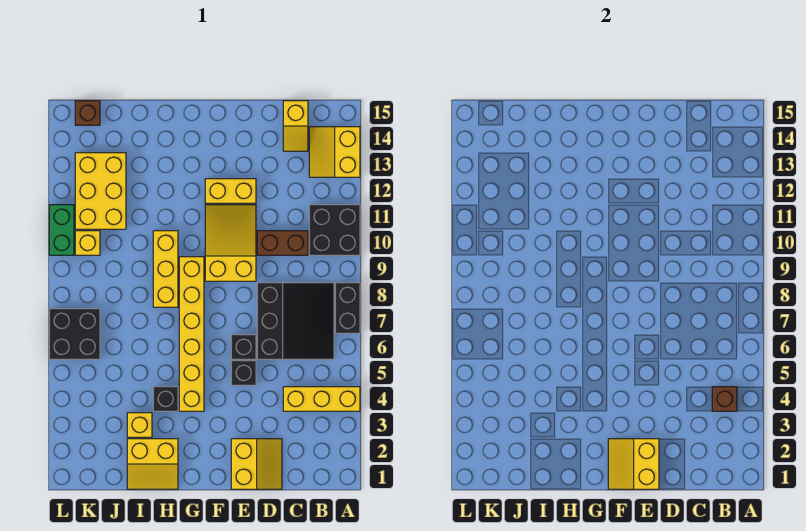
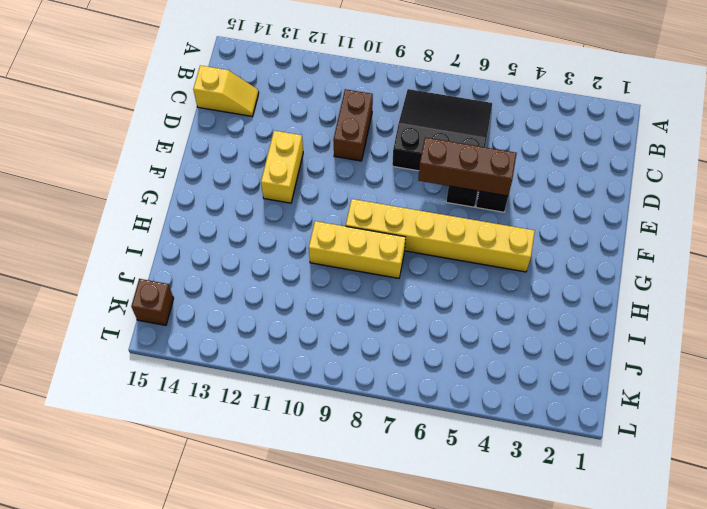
brown 1x3 brick [418,137,517,196] -> none
none -> yellow 1x3 brick [283,387,360,411]
none -> black 1x2 brick [335,283,360,333]
none -> black 2x2 brick [309,205,360,255]

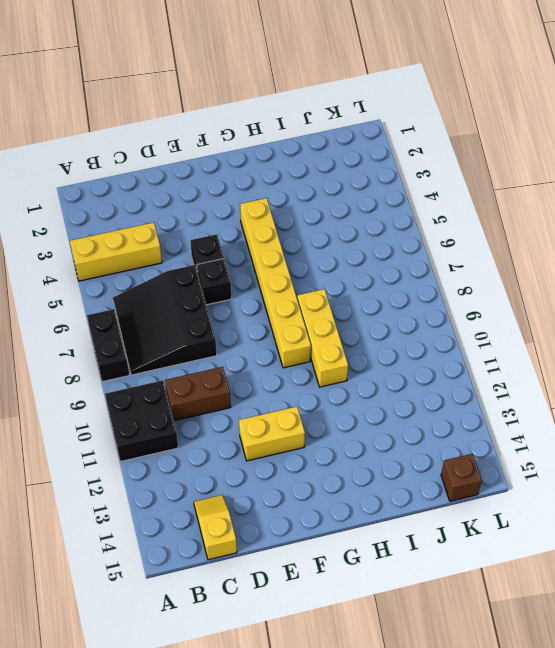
none -> yellow 2x2 slope [309,127,360,177]
none -> yellow 2x2 slope [231,439,282,489]
none -> yellow 2x3 slope [205,205,256,281]

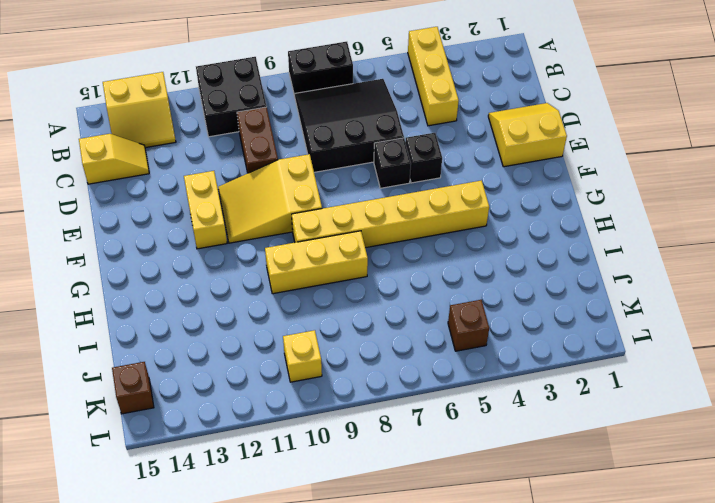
brown 1x1 brick [448,300,489,351] -> brown 1x1 brick moved to [712,387,737,411]
none -> yellow 2x2 slope [127,439,178,489]
none -> black 1x1 brick [153,387,178,411]
none -> yellow 1x1 brick [127,413,152,437]

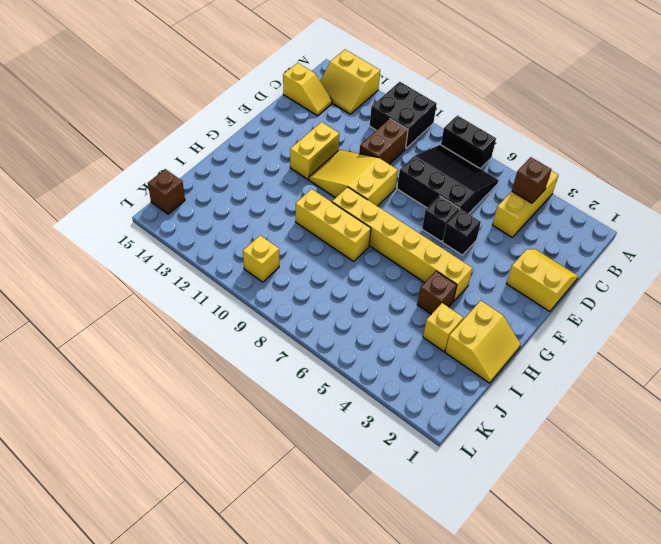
brown 1x1 brick [417,271,457,314] -> black 1x1 brick [153,387,178,411]
none -> yellow 2x3 brick [75,153,126,229]
none -> black 2x2 brick [49,309,100,359]
none -> green 1x2 brick [49,205,74,255]

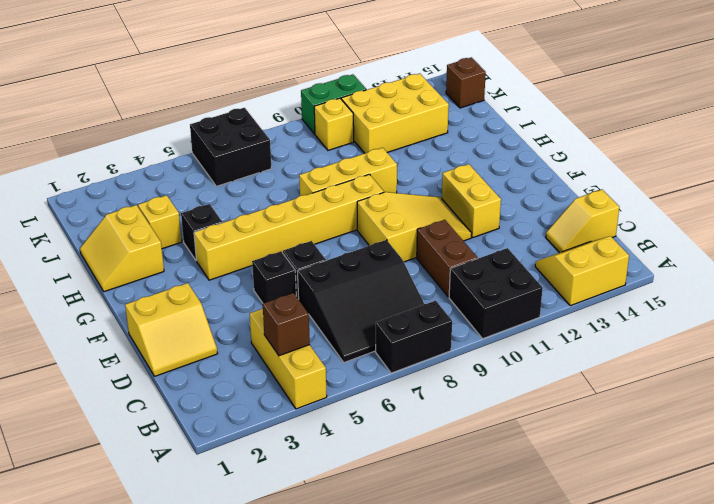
none -> yellow 2x2 slope [608,439,659,489]

